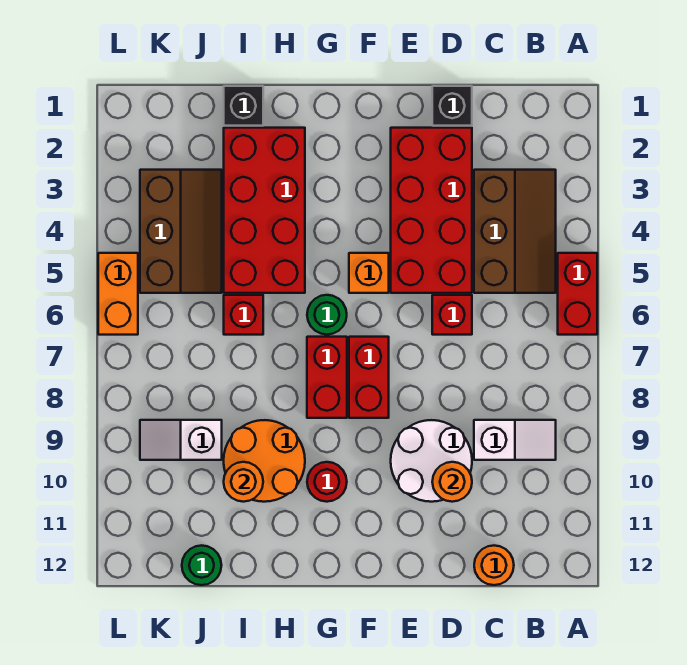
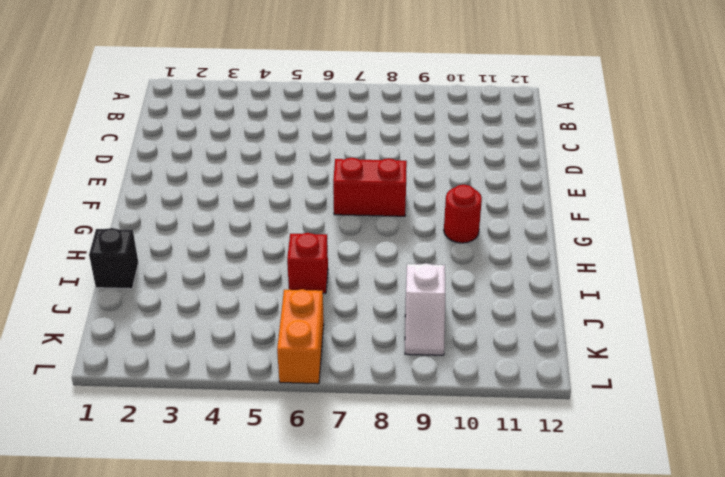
orange 1x2 brick [277,289,324,384] -> orange 1x2 brick turned to [98,253,138,335]
none -> red 1x2 brick [558,253,597,335]
none -> brown 2x3 slope [474,170,556,293]
none -> white 1x2 slope [474,420,556,460]

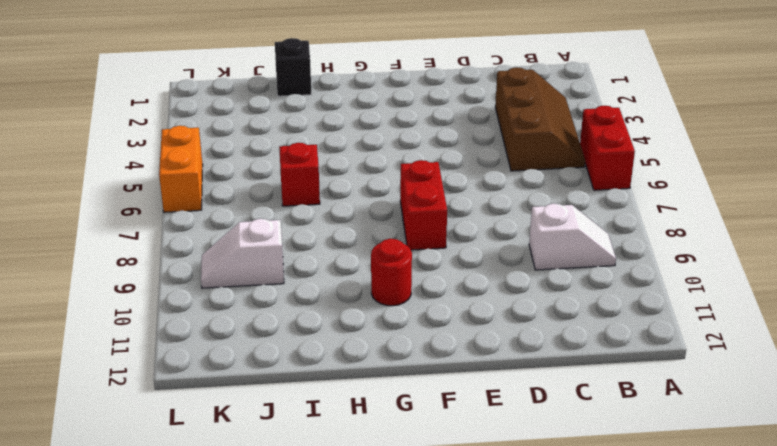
none -> orange 1x1 round brick [474,546,514,585]
none -> black 1x1 brick [432,86,472,126]
none -> red 2x4 brick [391,128,472,293]

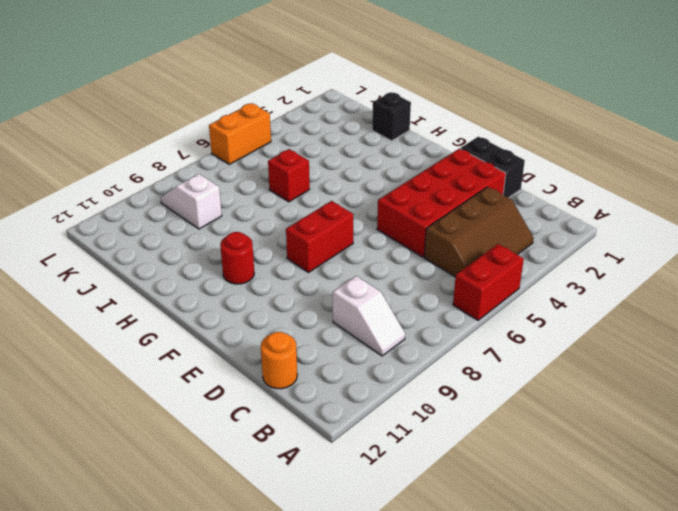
black 1x2 brick [460,137,525,198] -> black 1x1 brick [432,86,472,126]
none -> red 1x1 brick [432,295,472,335]
none -> white 2x2 round brick [391,420,472,502]
none -> orange 1x1 brick [349,253,389,293]

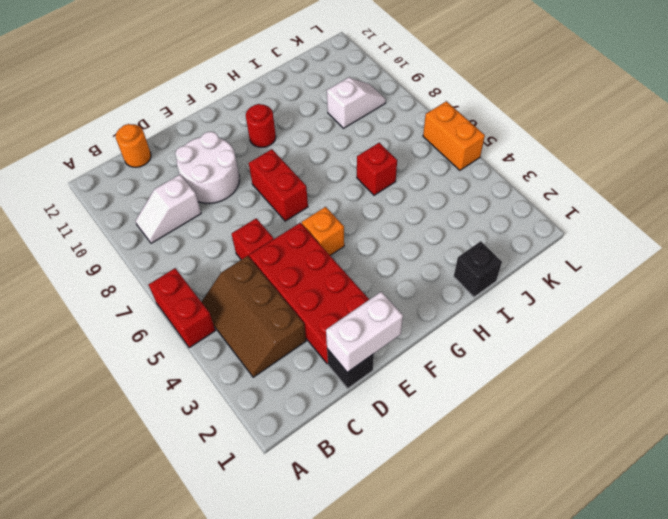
white 1x2 brick [326,292,403,372] -> none
none -> green 1x1 round brick [307,295,347,335]
none -> red 1x2 brick [307,337,347,418]
none -> red 2x4 brick [224,128,305,293]

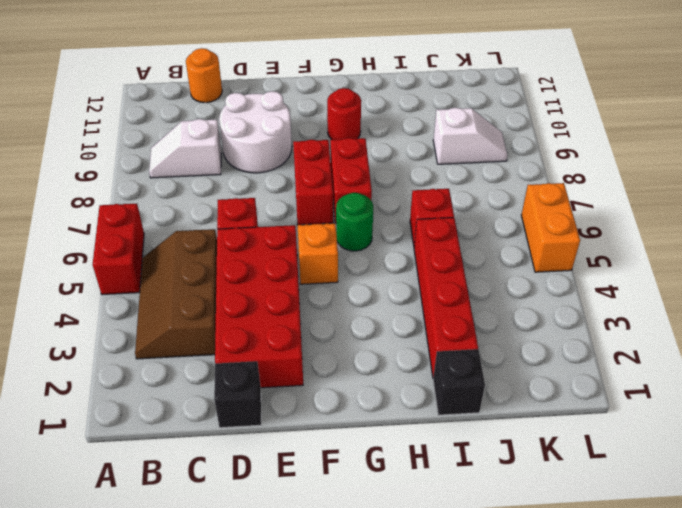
red 1x4 brick [414,218,478,377] -> red 2x4 brick [224,128,305,293]
none -> orange 2x2 round brick [224,420,305,502]
none -> brown 2x3 slope [140,170,222,293]
none -> green 1x1 round brick [182,545,222,585]

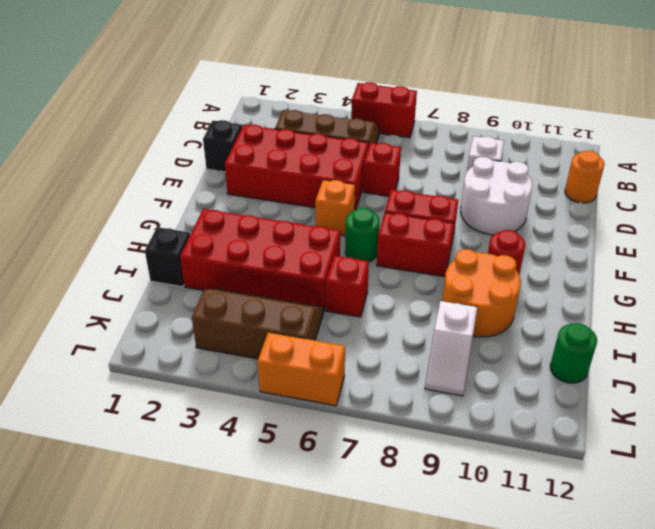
none -> orange 1x1 round brick [432,462,472,502]
none -> orange 1x1 round brick [224,462,263,502]

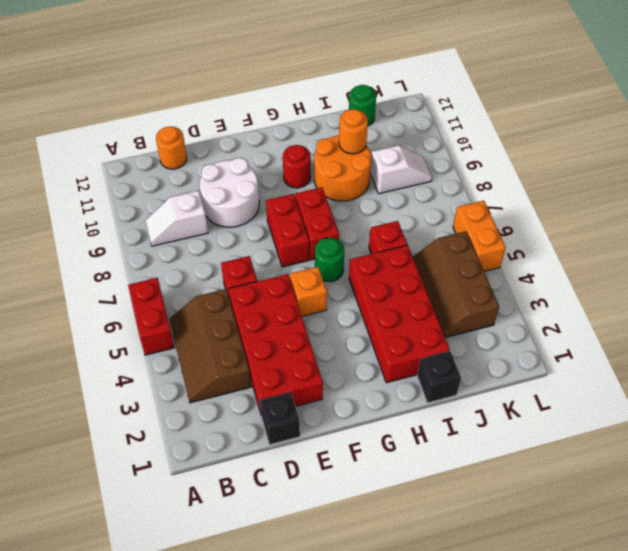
none -> orange 1x1 round brick [432,462,472,502]

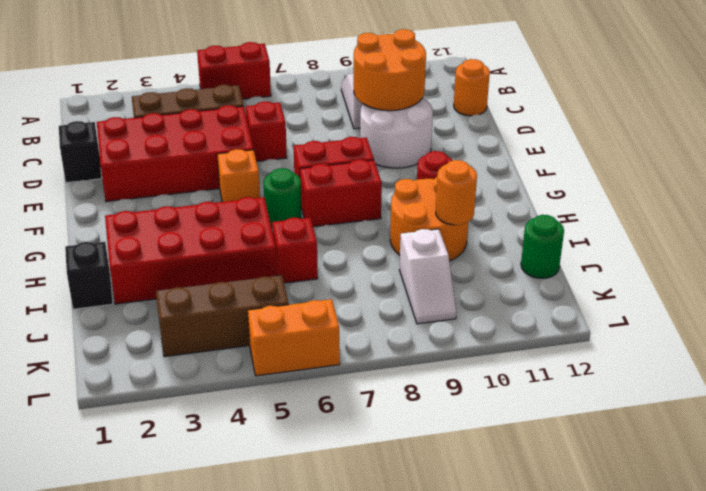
orange 2x2 round brick [354,29,426,111] -> orange 1x1 round brick [432,462,472,502]

